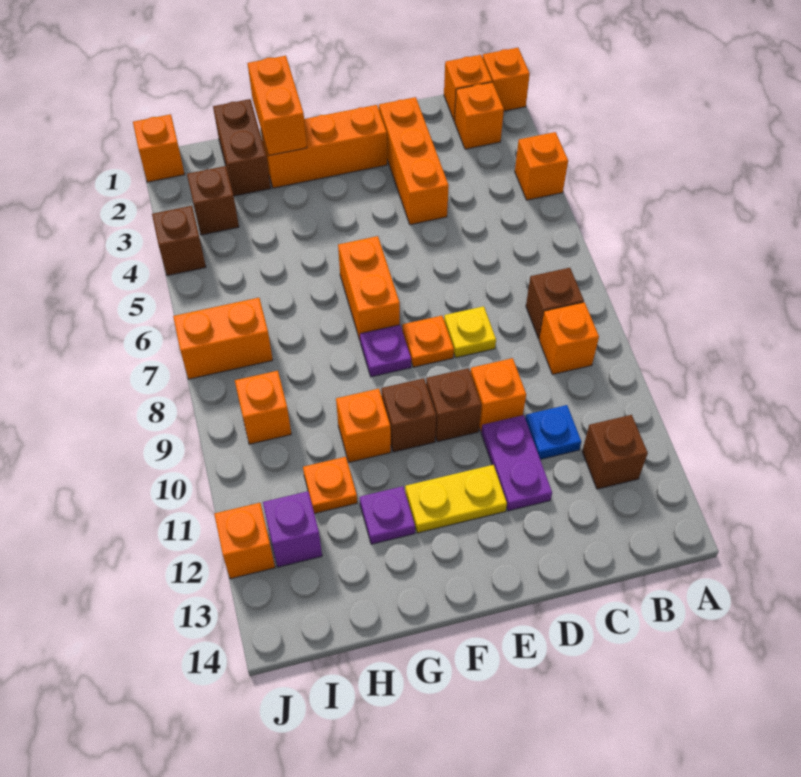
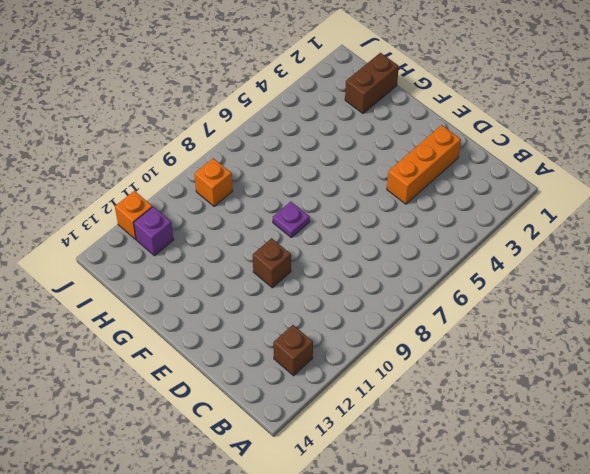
none -> orange 1x1 brick [483,48,530,111]
none -> orange 1x1 brick [515,132,568,200]
none -> orange 1x1 brick [444,55,492,121]
none -> orange 1x1 brick [454,82,504,149]

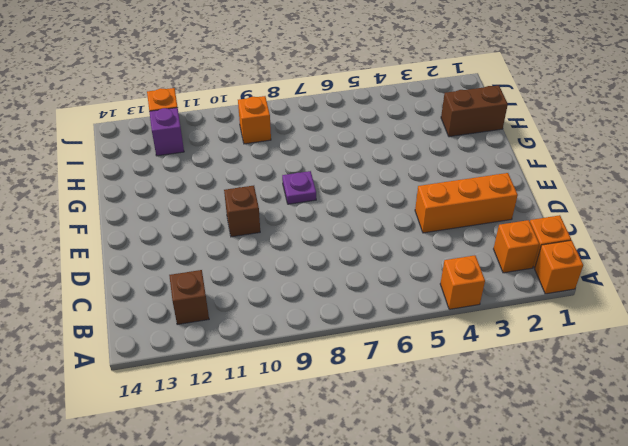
none -> brown 1x1 brick [526,268,584,339]
none -> orange 1x1 brick [539,302,599,374]
none -> blue 1x1 plate [525,405,581,459]
none -> yellow 1x1 plate [444,306,496,358]

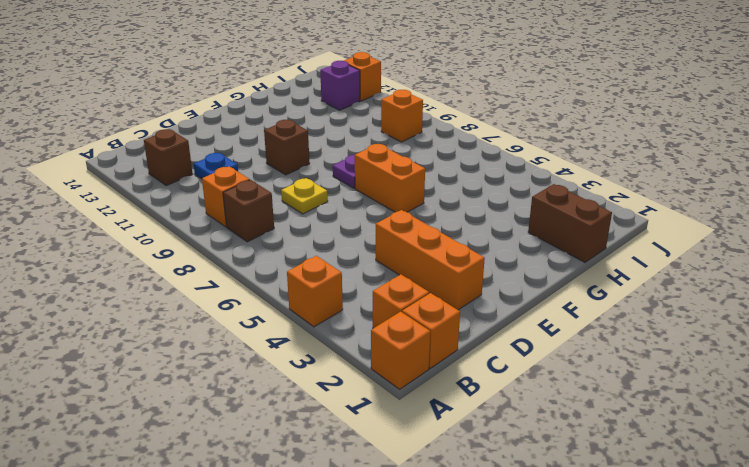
none -> orange 1x1 brick [470,358,526,431]
none -> purple 1x2 plate [481,415,552,511]
none -> orange 1x3 brick [261,105,387,188]
none -> orange 1x1 plate [402,316,454,367]

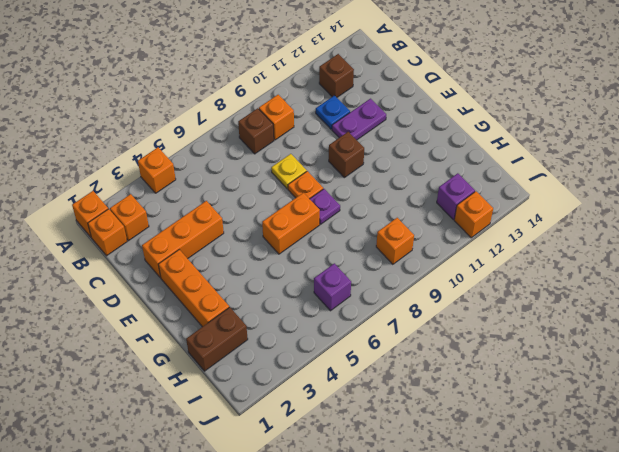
purple 1x1 brick [314,263,351,311] -> none
none -> orange 1x1 brick [470,358,526,431]
none -> yellow 1x2 plate [405,465,507,533]
none -> brown 1x1 brick [381,378,436,452]
none -> orange 1x1 brick [336,389,391,462]

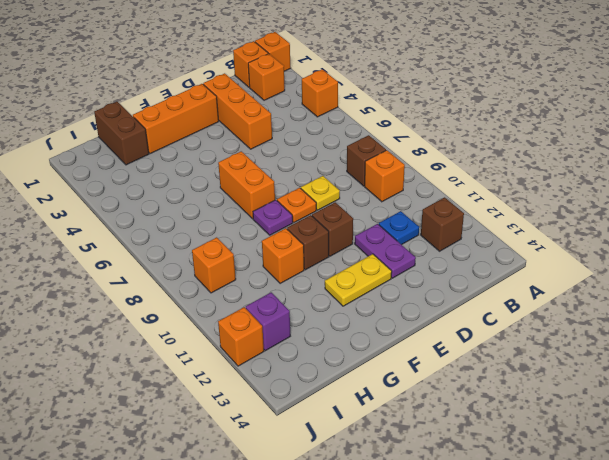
none -> orange 1x1 brick [470,358,526,431]
none -> purple 1x1 plate [360,486,415,544]
none -> orange 1x1 plate [303,457,357,514]
none -> brown 1x1 brick [187,166,239,235]

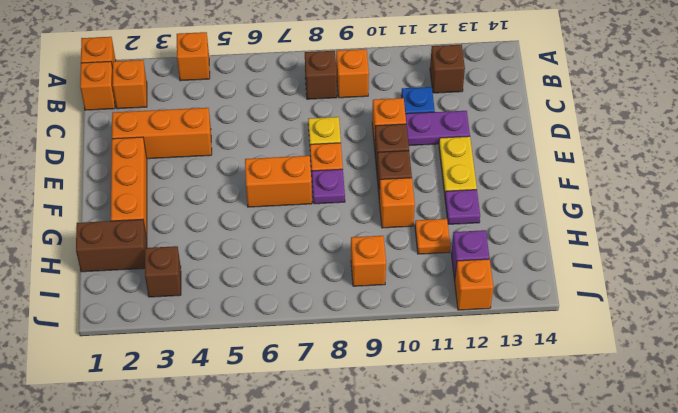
none -> orange 1x2 brick [173,298,273,379]
none -> orange 1x1 brick [133,114,185,182]
none -> brown 1x1 brick [152,206,206,276]
none -> orange 1x2 brick [247,56,307,156]

